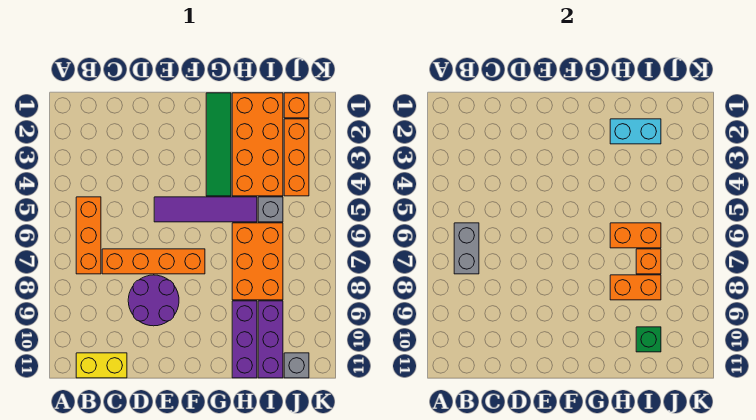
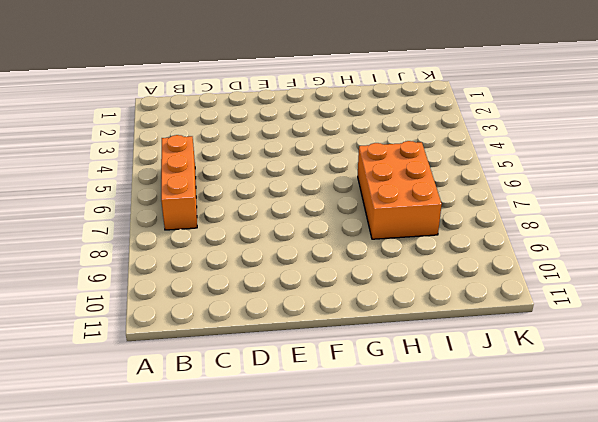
none -> yellow 1x2 brick [76,353,127,378]
none -> orange 1x4 brick [102,249,205,274]
none -> purple 2x2 round brick [128,275,179,326]

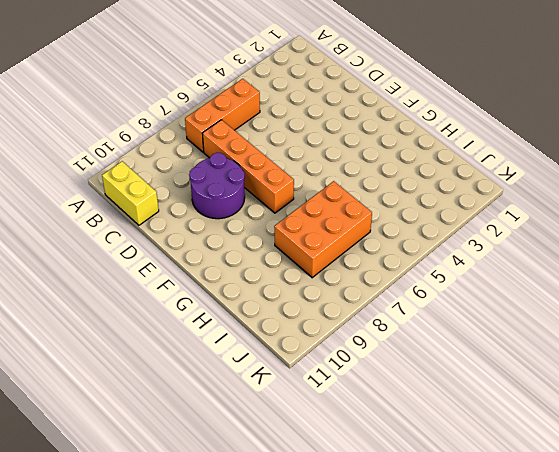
none -> purple 1x4 tile [154,197,257,222]
none -> green 1x4 tile [206,93,231,196]
none -> orange 2x4 brick [232,93,283,196]

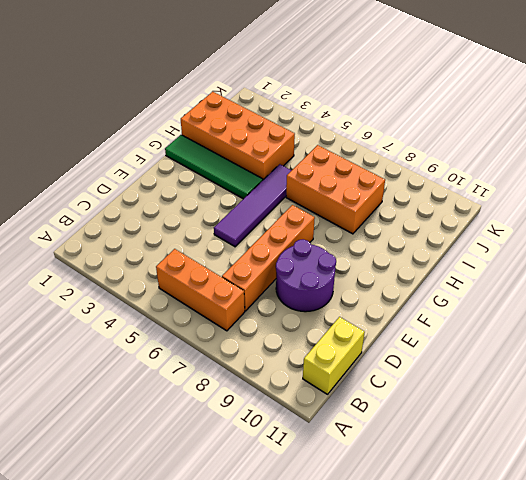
none -> purple 1x3 brick [232,301,257,378]
none -> grey 1x1 brick [258,197,283,222]
none -> purple 1x3 brick [258,301,283,378]

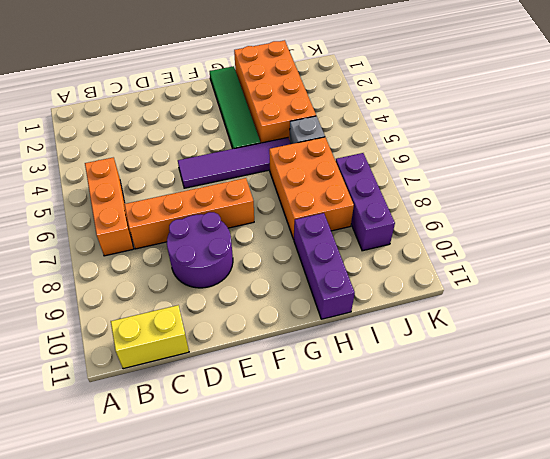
purple 1x3 brick [336,153,395,251] -> purple 1x3 brick moved to [258,301,283,378]
none -> orange 1x1 brick [284,93,309,118]
none -> orange 1x3 brick [284,119,309,196]
none -> grey 1x1 brick [284,353,309,378]

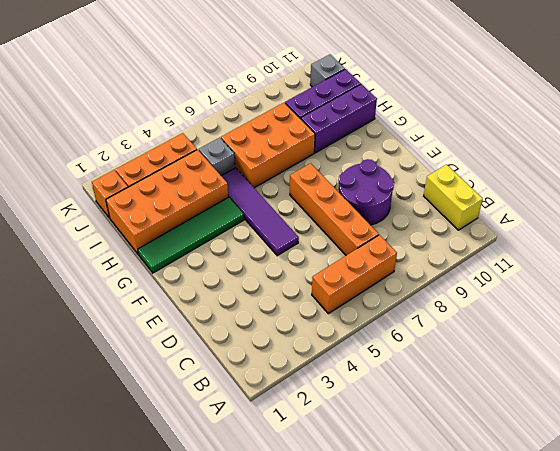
none -> grey 1x2 brick [454,223,479,274]
none -> cyan 1x2 brick [610,119,661,144]
none -> orange 1x2 brick [610,223,661,248]

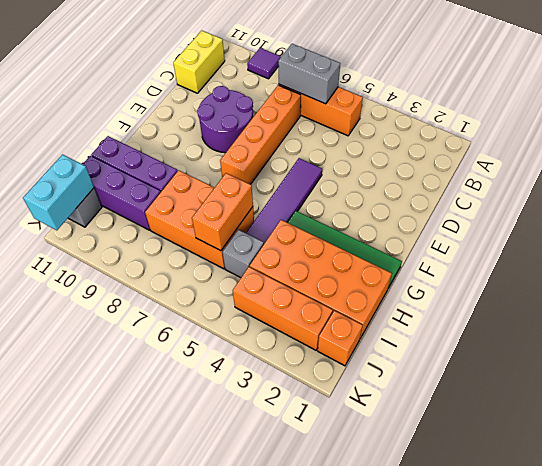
purple 1x1 tile [247,48,281,79] -> none
cyan 1x2 brick [23,155,94,230] -> cyan 1x2 brick moved to [610,119,661,144]
none -> orange 1x2 brick [610,275,661,300]
none -> orange 1x1 brick [636,249,661,274]
none -> green 1x1 brick [636,327,661,352]

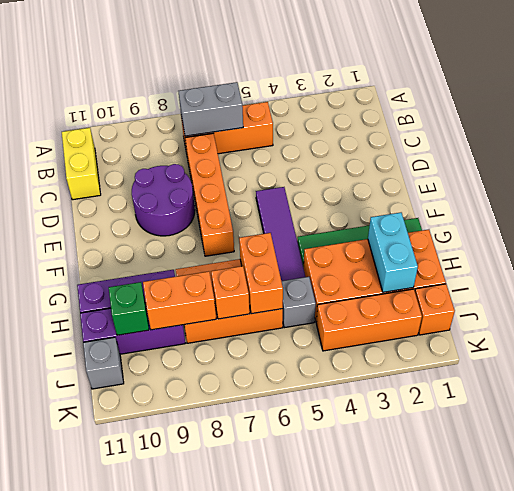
orange 1x2 brick [143,271,216,330] -> orange 1x2 brick turned to [610,275,661,300]

